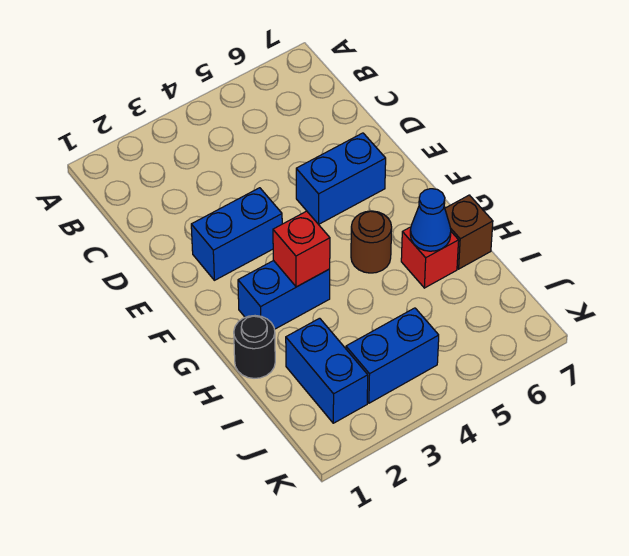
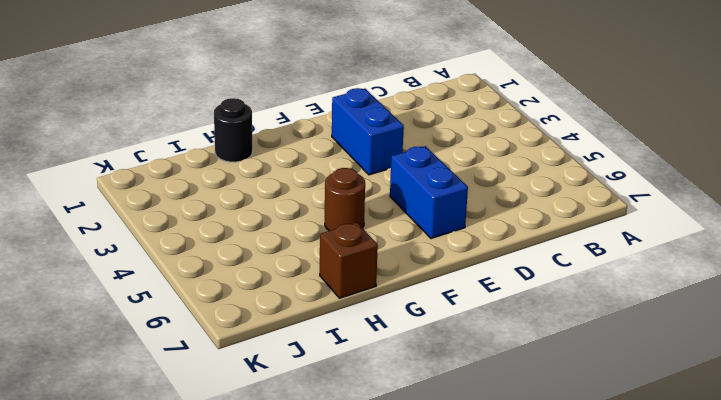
none -> blue 1x2 brick [238,261,330,329]
none -> red 1x1 brick [401,227,459,288]

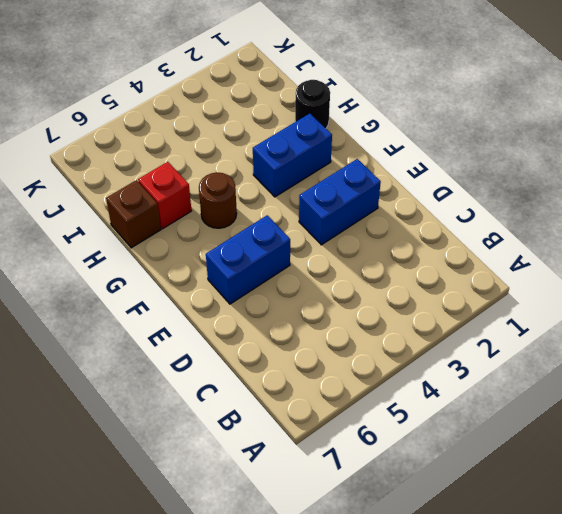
none -> blue 1x2 brick [286,318,368,423]
none -> blue 1x2 brick [346,308,439,403]

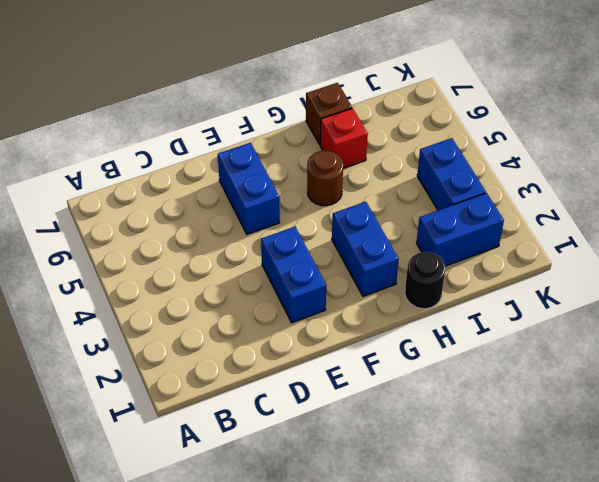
none -> red 1x1 brick [273,211,330,287]
none -> blue 1x1 cone [410,189,451,251]

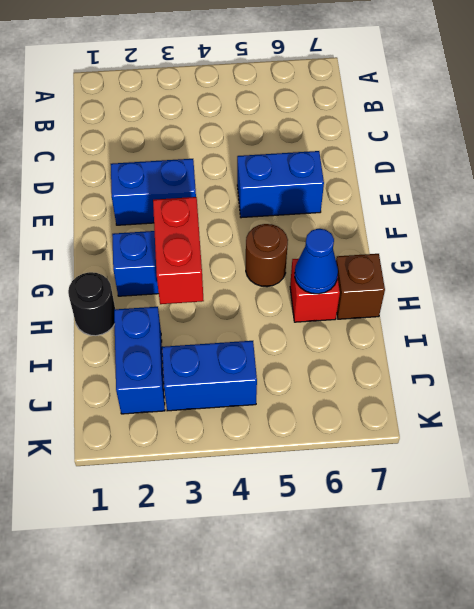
red 1x2 brick [153,197,204,304] -> red 1x1 brick [273,211,330,287]

